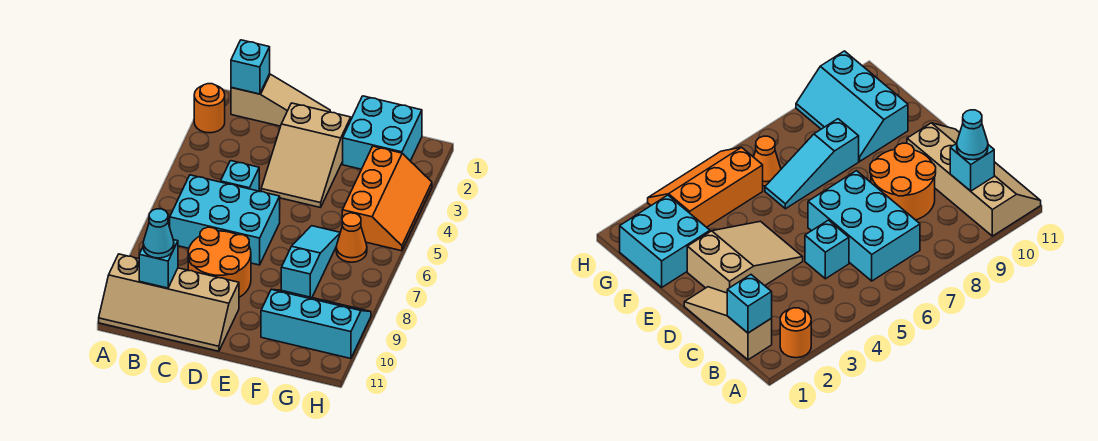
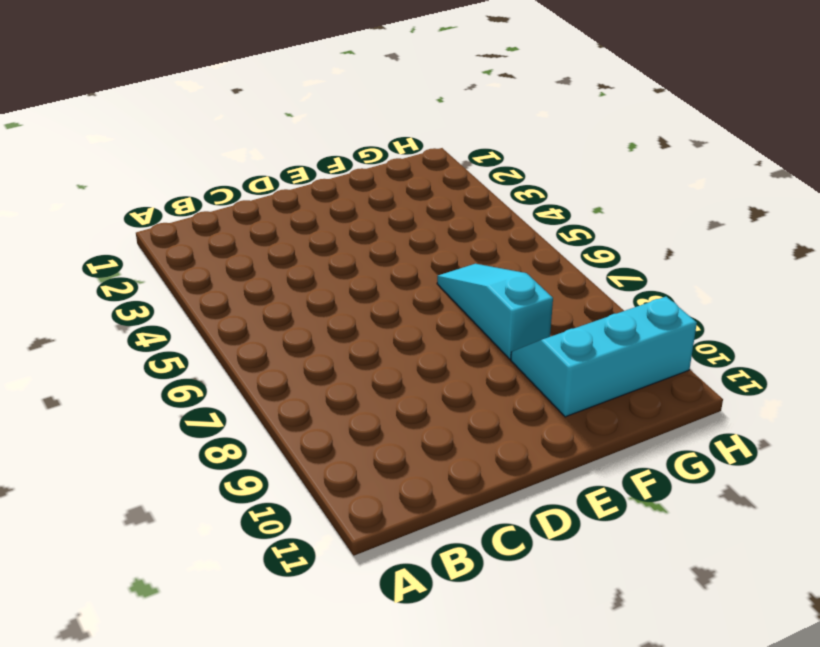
none -> orange 1x1 round brick [194,84,225,133]
none -> tan 2x4 slope [99,254,239,351]
none -> tan 1x3 slope [231,74,330,126]

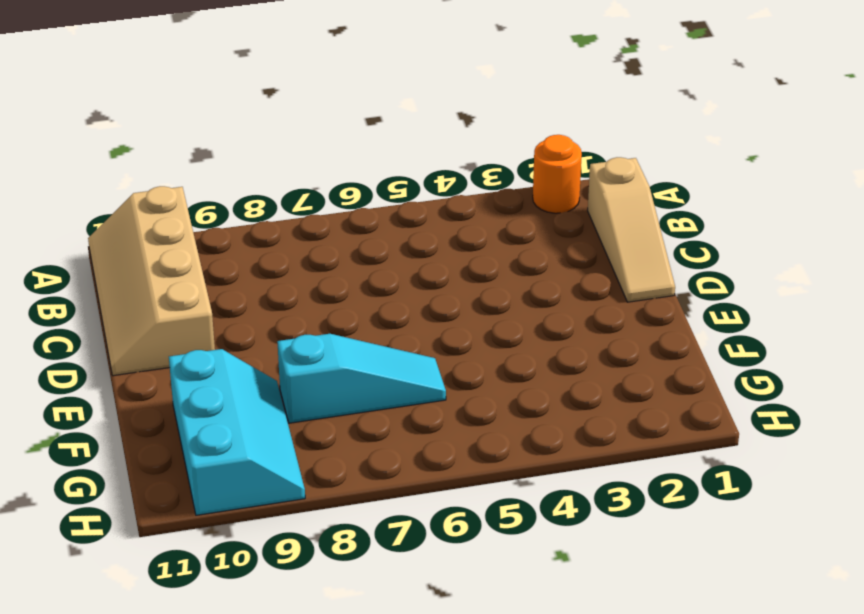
none -> cyan 2x3 brick [170,175,280,265]
none -> cyan 1x1 brick [221,161,259,191]
none -> orange 2x2 round brick [188,227,251,297]

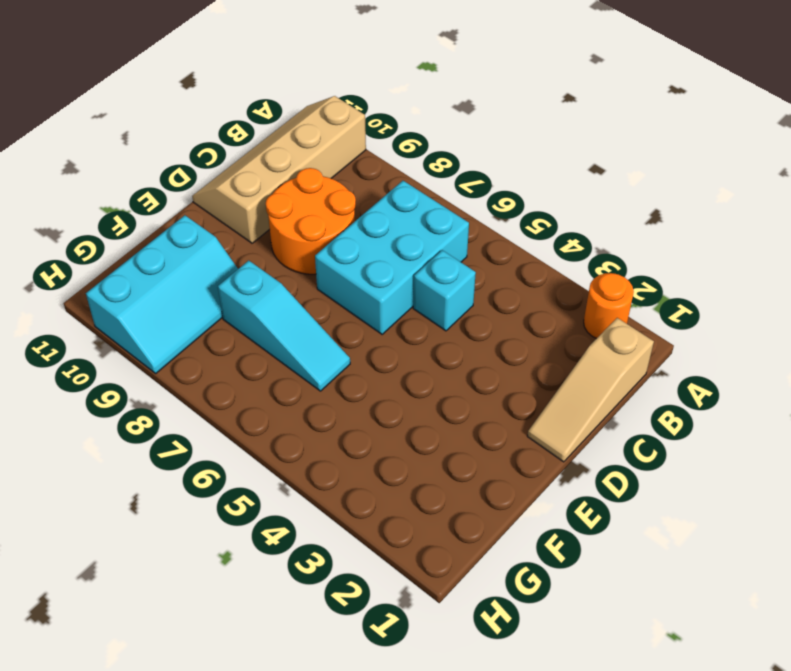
none -> tan 2x3 slope [261,103,351,208]
none -> cyan 2x2 brick [343,96,422,169]
none -> orange 2x3 slope [342,146,432,251]

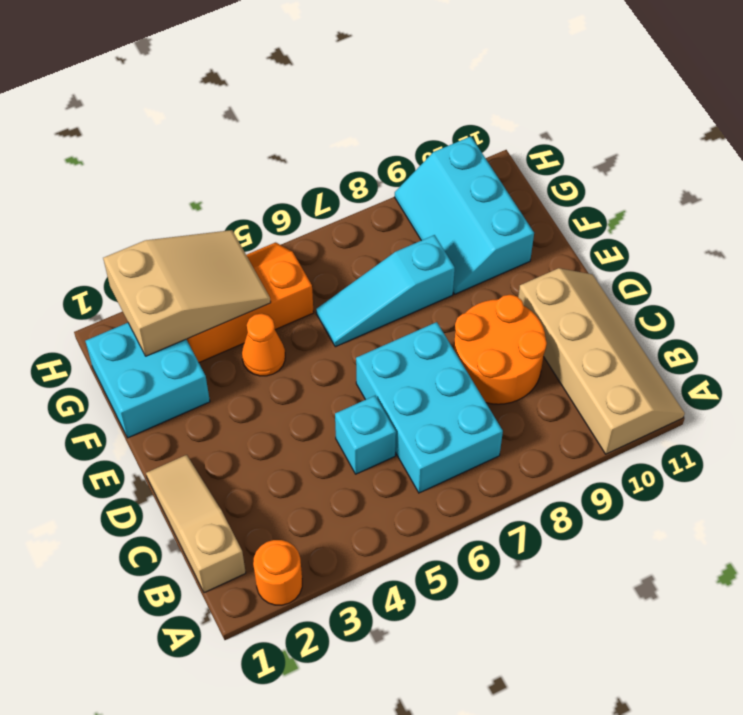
orange 1x1 cone [242,313,285,376] -> orange 1x1 cone moved to [336,213,367,262]
tan 2x3 slope [103,230,271,356] -> tan 2x3 slope moved to [261,103,351,208]
none -> cyan 1x1 brick [231,40,270,94]
none -> cyan 1x1 brick [139,240,178,288]
none -> cyan 1x1 cone [143,209,174,258]

